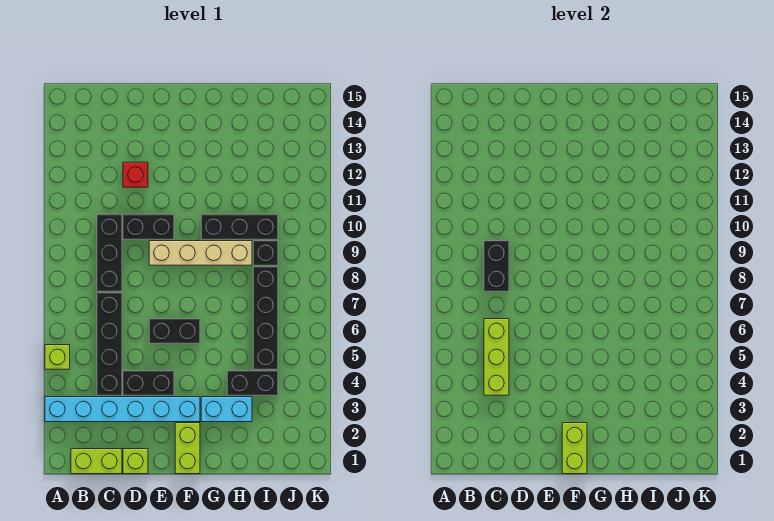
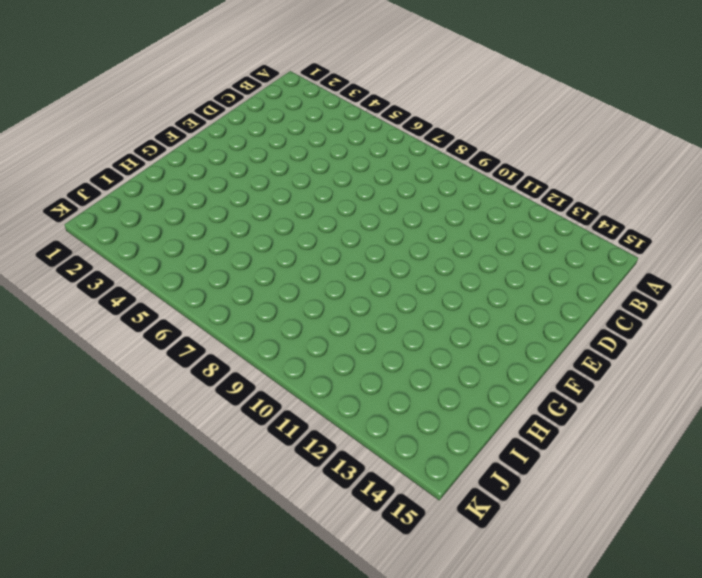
none -> cyan 1x6 brick [45,397,200,422]
none -> lime 1x1 brick [45,345,70,369]
none -> lime 1x2 brick [71,449,122,474]

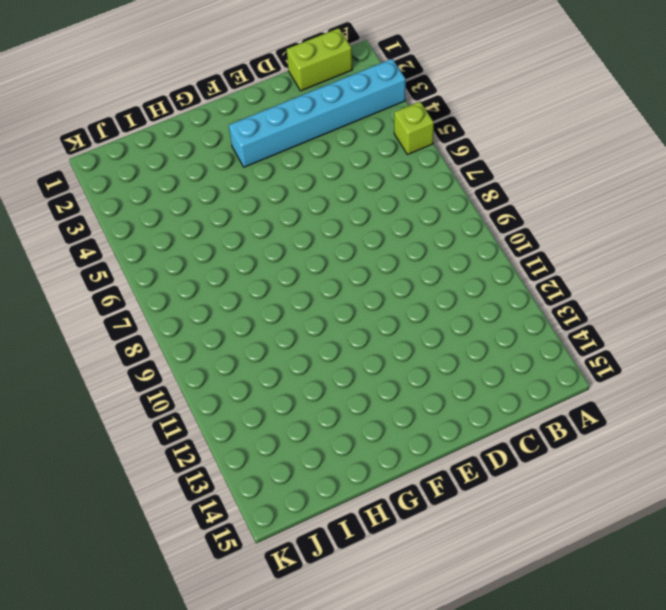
none -> black 1x4 brick [97,293,122,395]
none -> black 1x3 brick [97,214,122,291]
none -> lime 1x1 brick [123,449,148,474]

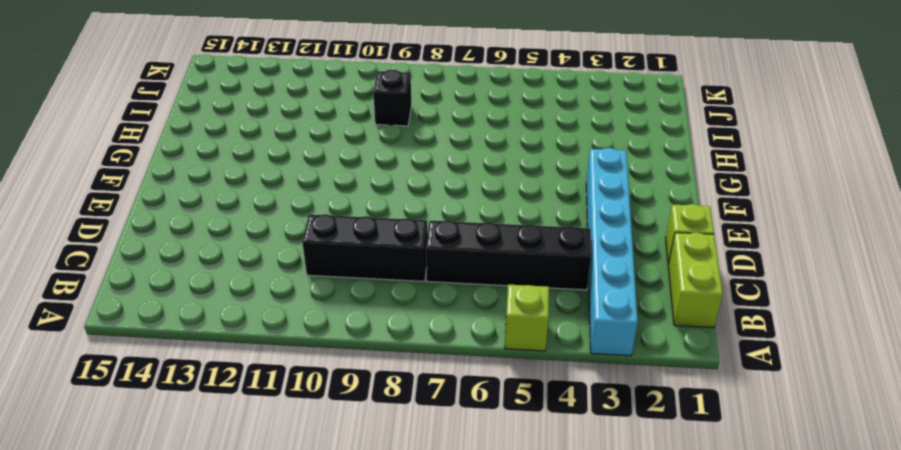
none -> black 1x2 brick [123,371,174,395]
none -> black 1x2 brick [123,214,174,239]
none -> red 1x1 brick [123,162,148,187]

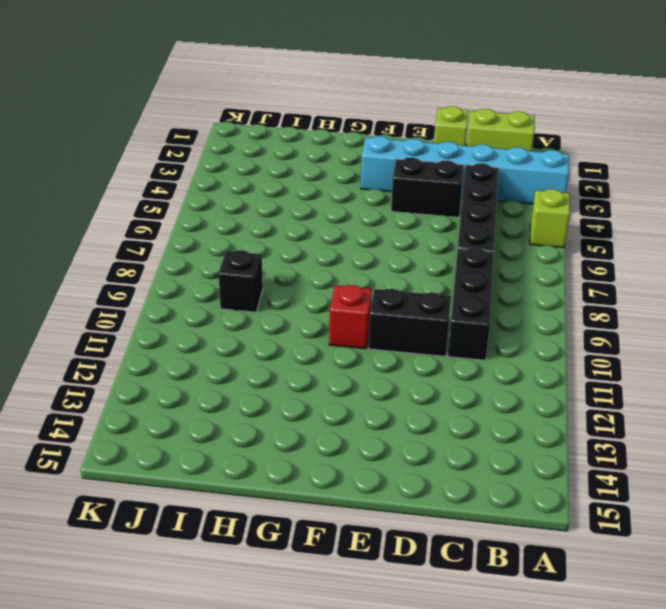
red 1x1 brick [329,285,372,349] -> red 1x1 brick moved to [123,162,148,187]
none -> black 1x2 brick [149,319,200,343]
none -> tan 1x4 brick [149,241,252,265]
none -> lime 1x2 brick [175,423,200,474]

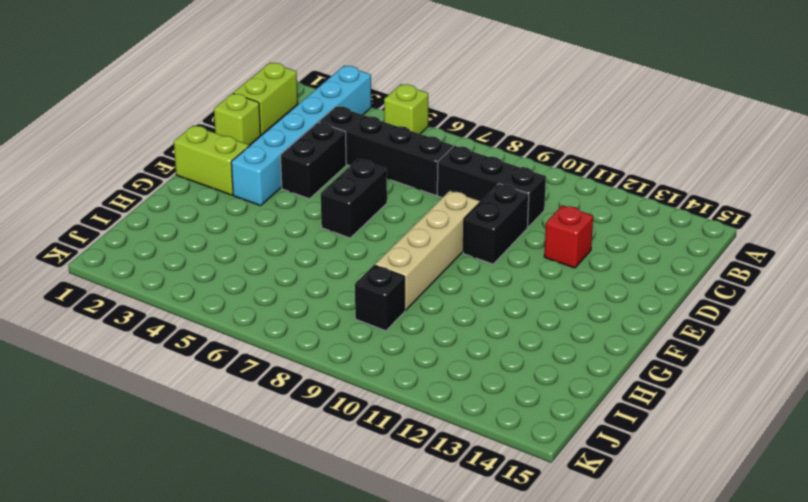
none -> cyan 1x2 brick [201,397,252,422]
none -> black 1x3 brick [201,214,278,239]
none -> black 1x2 brick [227,371,278,395]

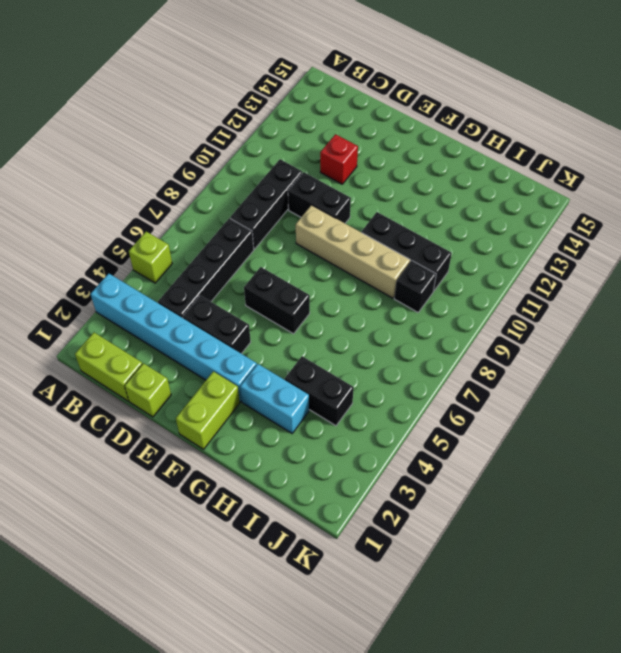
none -> black 1x4 brick [253,267,278,369]
none -> lime 1x3 brick [484,319,509,395]
none -> black 1x2 brick [484,241,509,291]

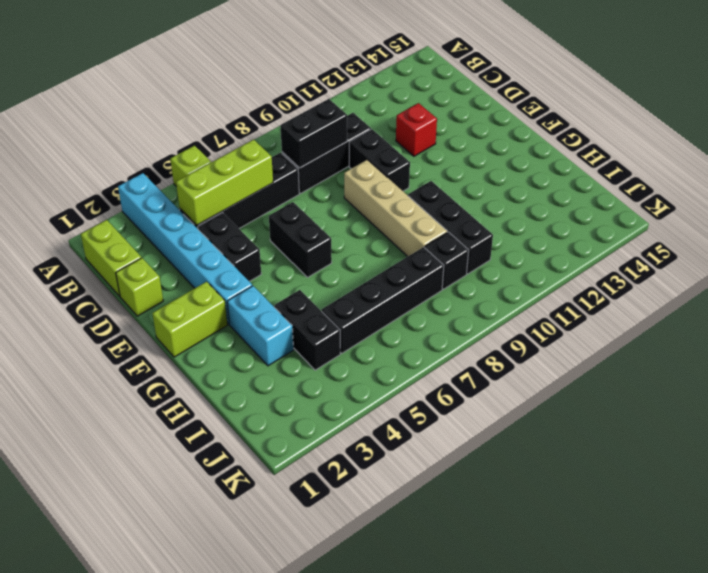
none -> lime 1x2 brick [562,423,587,474]

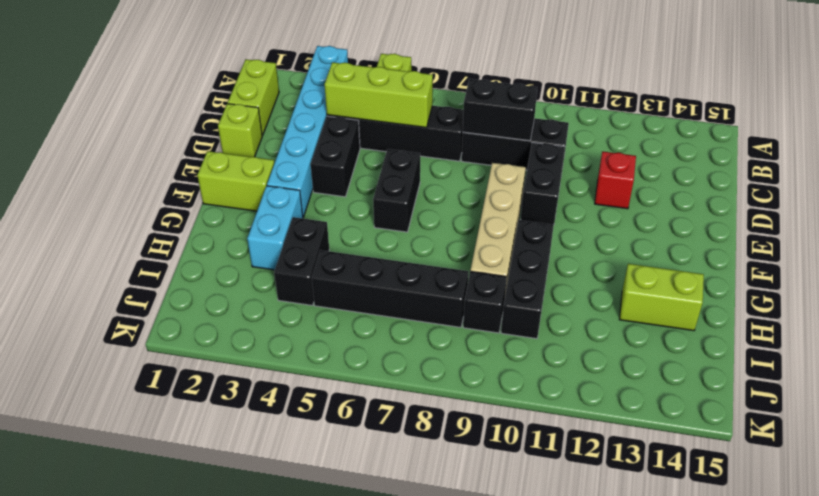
lime 1x2 brick [619,264,704,331] -> lime 1x2 brick moved to [562,423,587,474]

